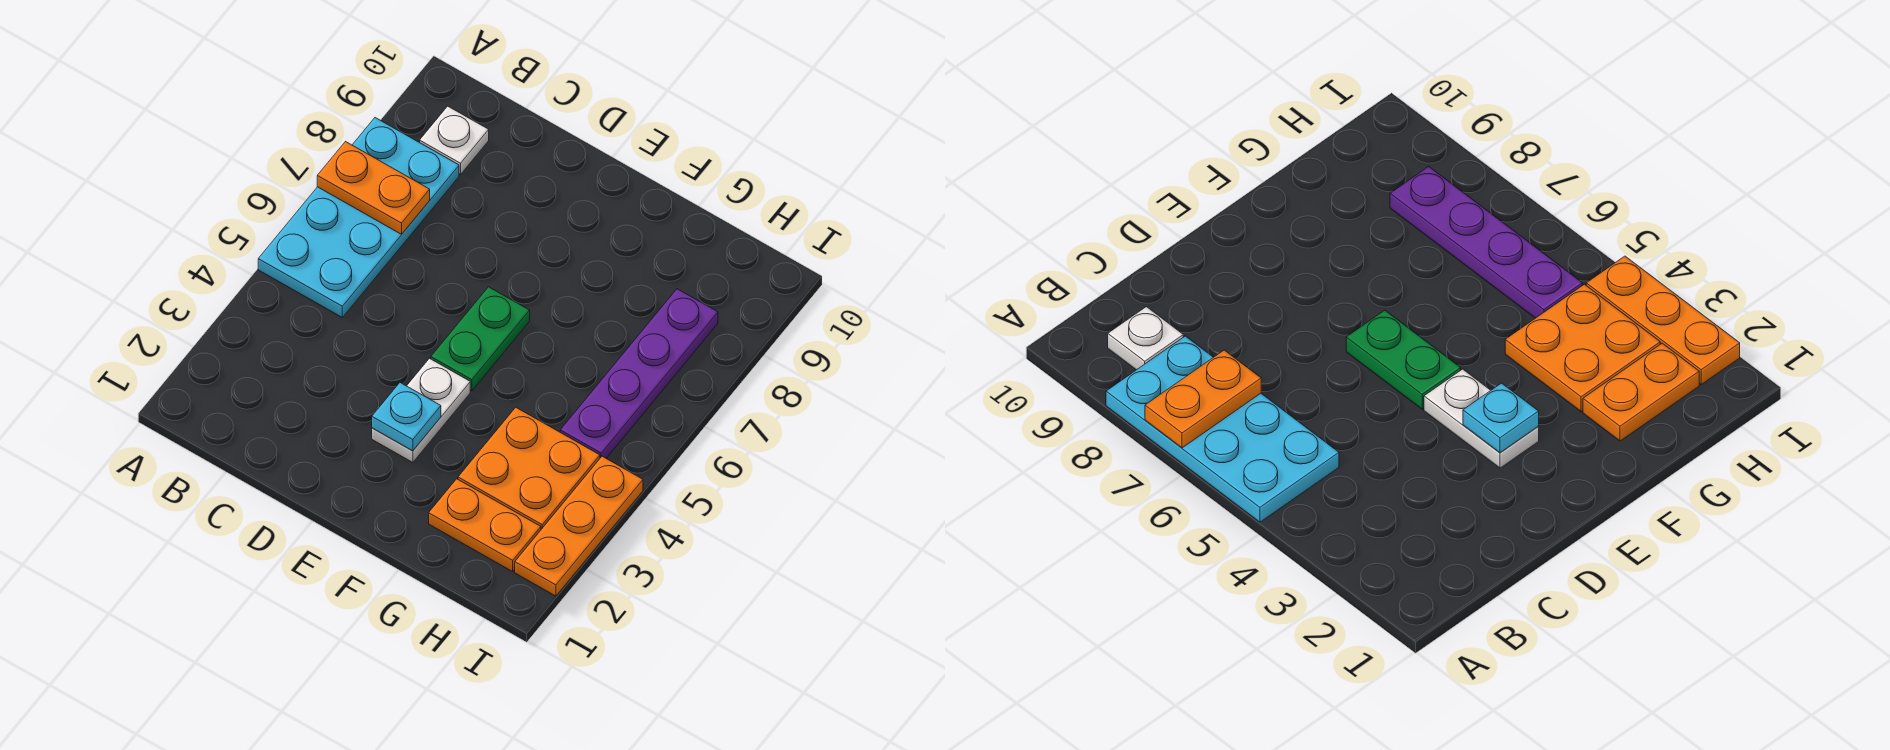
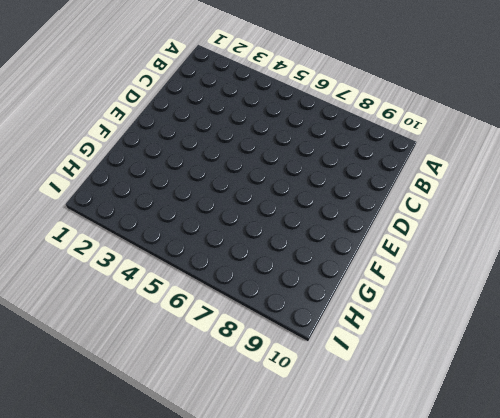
none -> cyan 2x4 plate [258,118,459,317]
none -> white 1x1 plate [420,106,489,174]

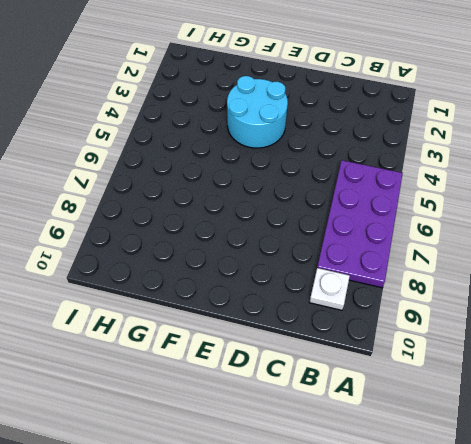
purple 2x4 plate [317,160,403,288] -> cyan 2x4 plate [258,118,459,317]
cyan 2x2 round brick [227,76,288,148] -> white 1x2 plate [372,358,470,462]
none -> green 1x2 plate [431,287,530,391]
none -> orange 1x2 plate [429,479,541,572]

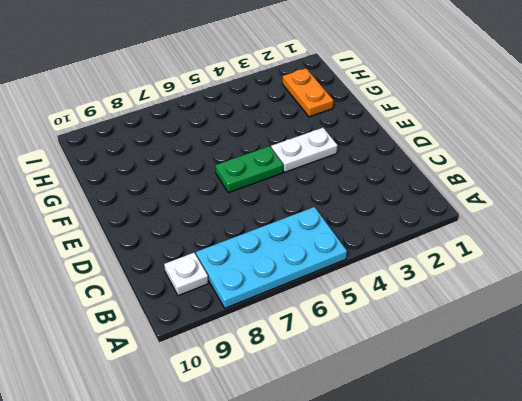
none -> orange 2x2 plate [458,407,600,529]
none -> purple 1x4 plate [560,289,718,458]

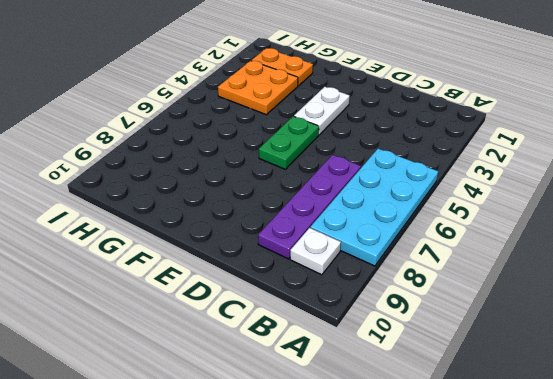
purple 1x4 plate [258,155,361,259] -> purple 1x4 plate moved to [560,289,718,458]
none -> orange 1x3 plate [515,456,643,596]
none -> orange 1x2 plate [317,142,430,234]

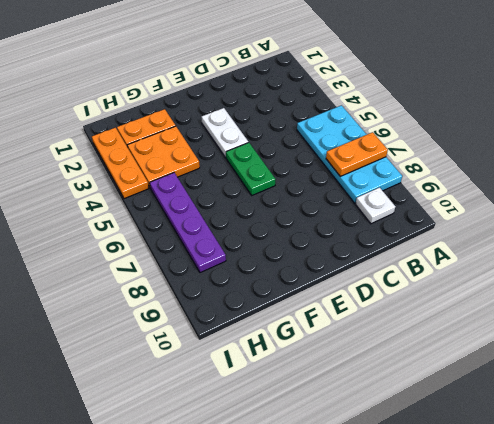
none -> cyan 1x1 plate [372,383,441,451]

